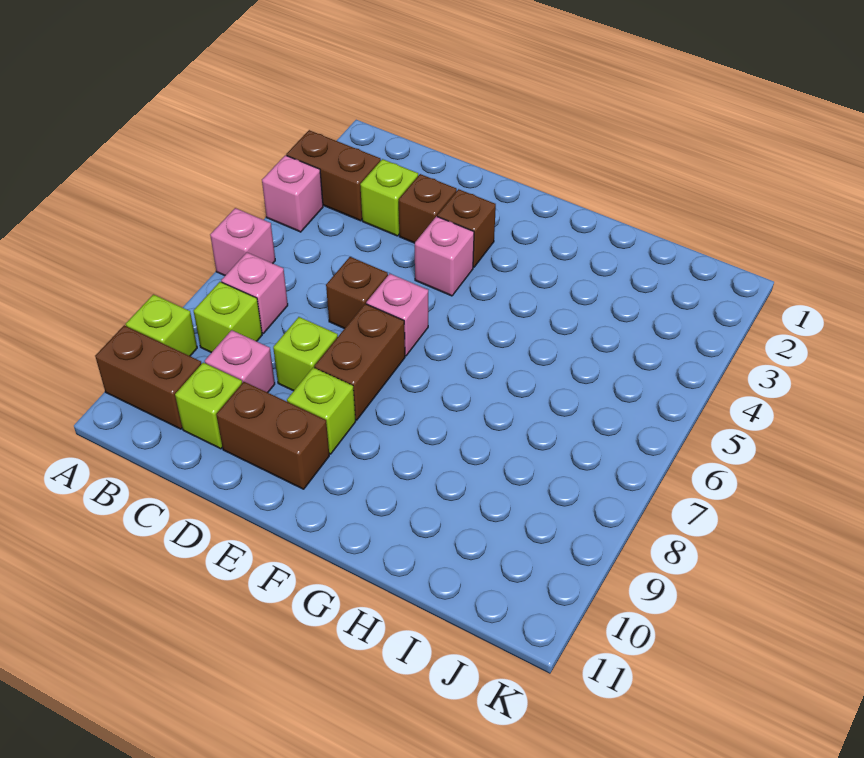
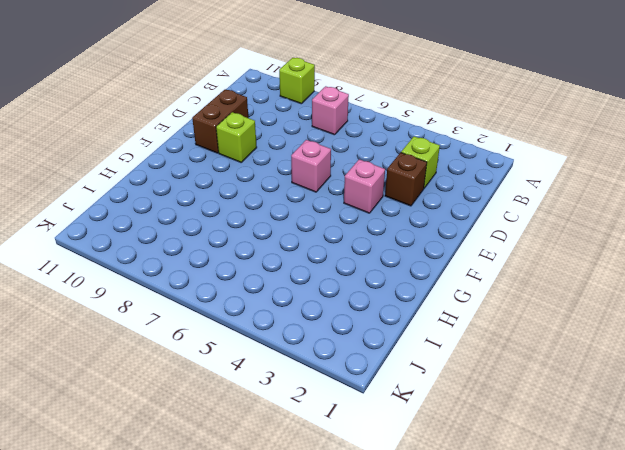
none -> brown 1x2 brick [286,130,381,221]
none -> pink 1x1 brick [262,155,323,232]
none -> pink 1x1 brick [210,208,275,275]

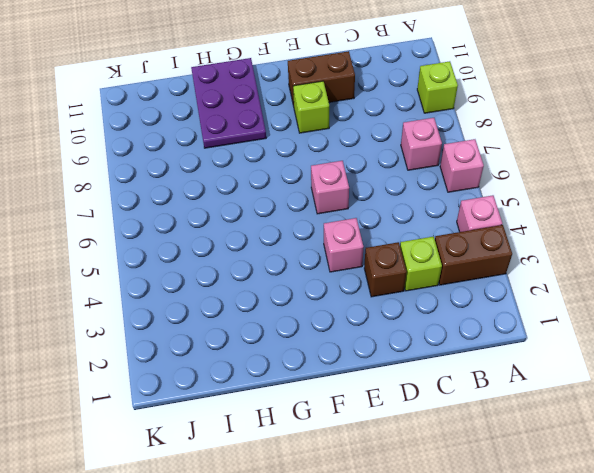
purple 2x3 plate [191,58,266,148] -> none
none -> brown 1x2 brick [95,325,202,429]
none -> lime 1x1 brick [194,282,262,353]
none -> pink 1x1 brick [205,330,275,393]

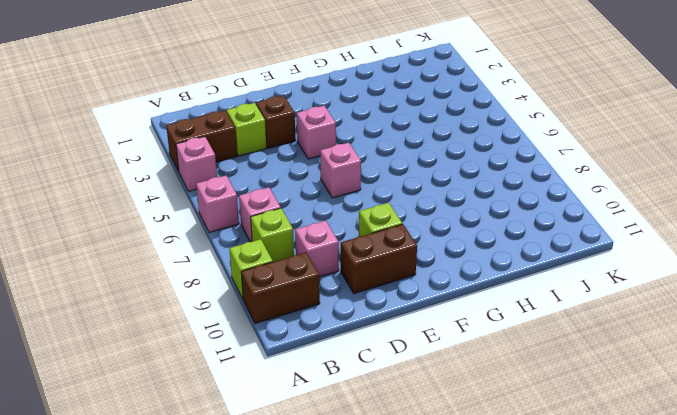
none -> lime 1x1 brick [175,363,242,449]
none -> brown 1x1 brick [326,257,388,329]
none -> lime 1x1 brick [273,317,338,391]

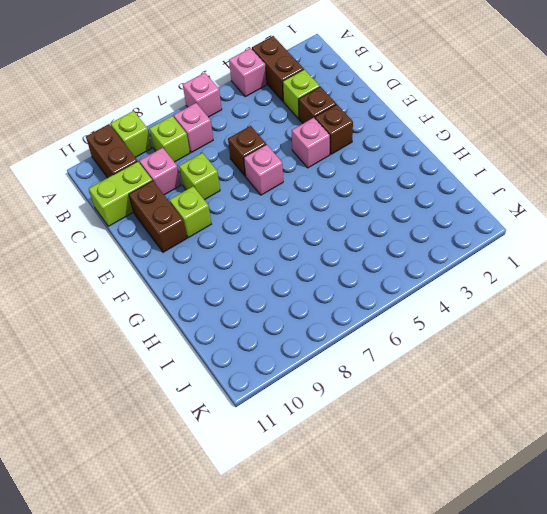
lime 1x2 brick [89,161,152,226] -> lime 1x1 brick [175,363,242,449]
none -> brown 1x2 brick [314,304,405,420]

